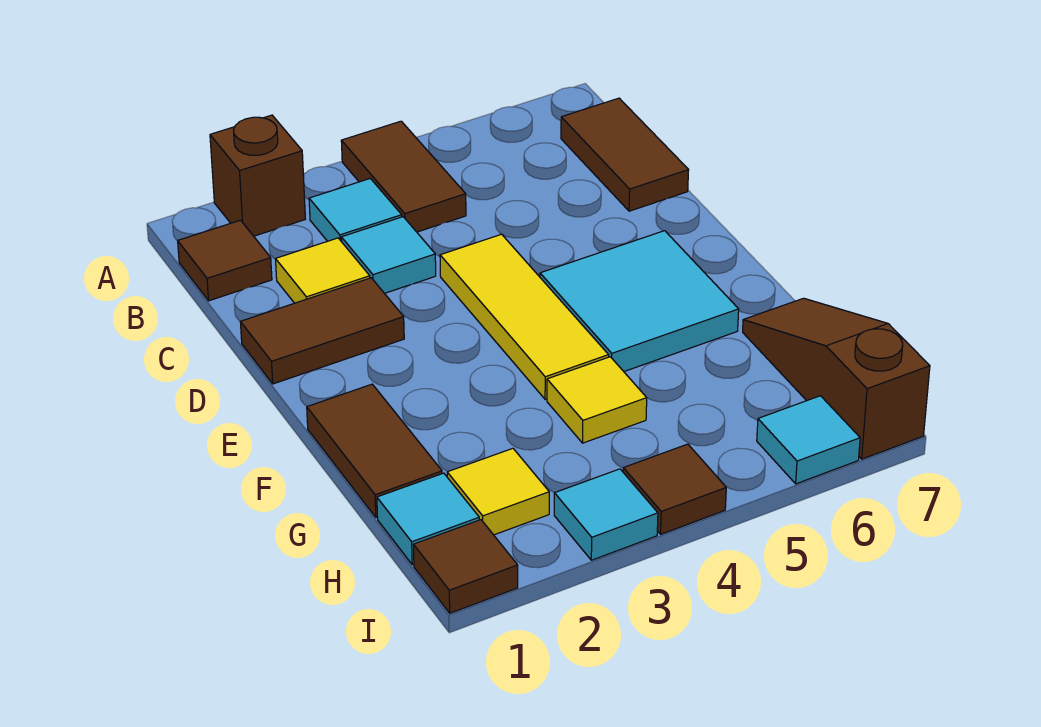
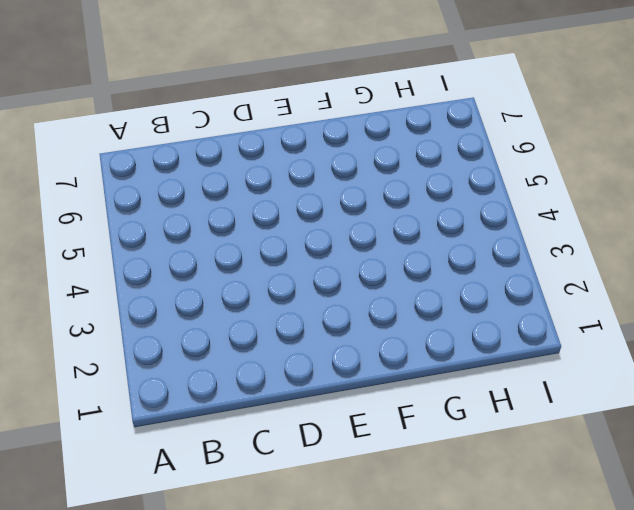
none -> brown 1x1 brick [210,115,305,236]
none -> brown 1x2 tile [341,121,466,232]
none -> brown 1x1 tile [178,220,272,301]

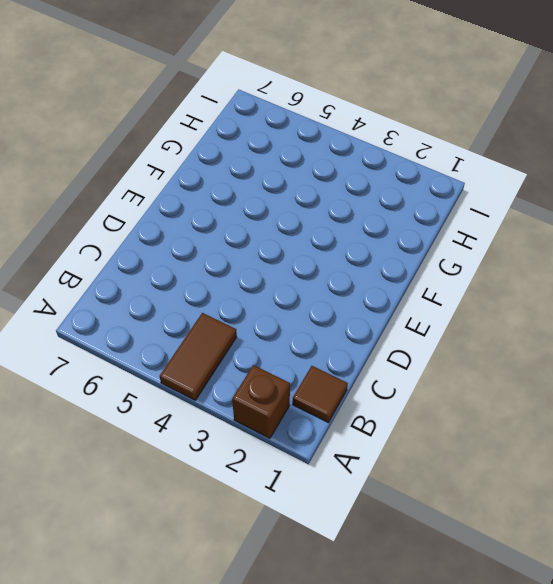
none -> cyan 1x1 tile [309,179,402,242]
none -> brown 1x2 tile [561,98,689,211]
none -> yellow 1x1 tile [276,238,370,303]

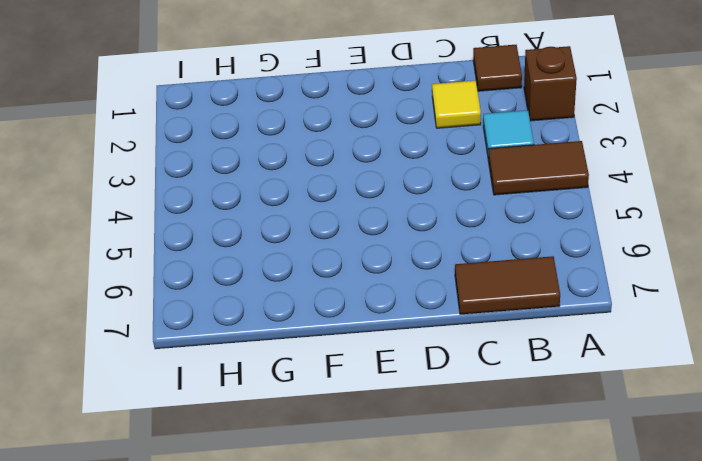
none -> cyan 1x1 tile [341,217,436,293]
none -> brown 1x2 tile [240,278,404,384]
none -> yellow 1x3 tile [440,234,609,399]

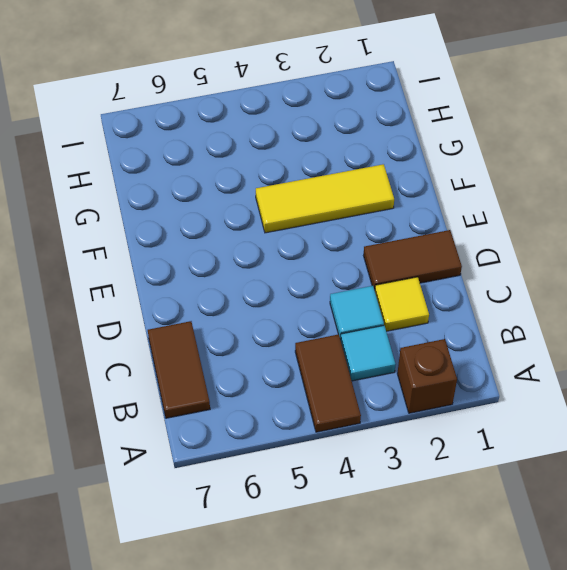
yellow 1x3 tile [256,164,394,233] -> yellow 1x3 tile turned to [440,234,609,399]
none -> brown 1x1 tile [178,220,272,301]
none -> cyan 2x2 tile [540,231,739,371]
none -> brown 1x2 tile [307,384,442,518]

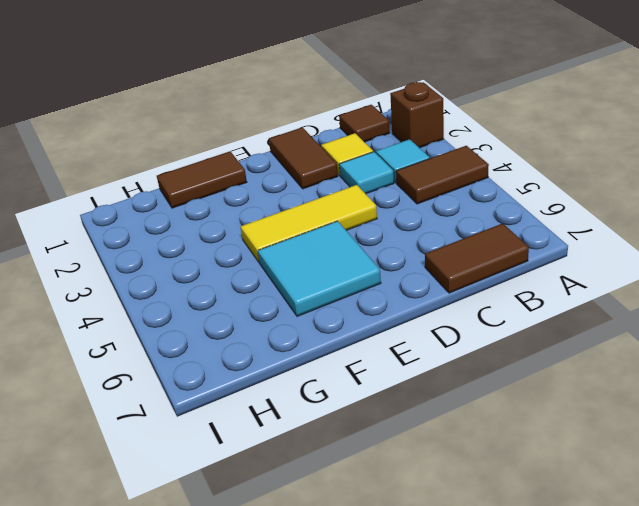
none -> yellow 1x1 tile [547,357,647,443]
none -> brown 1x3 slope [743,298,930,459]
none -> cyan 1x1 tile [377,473,479,565]

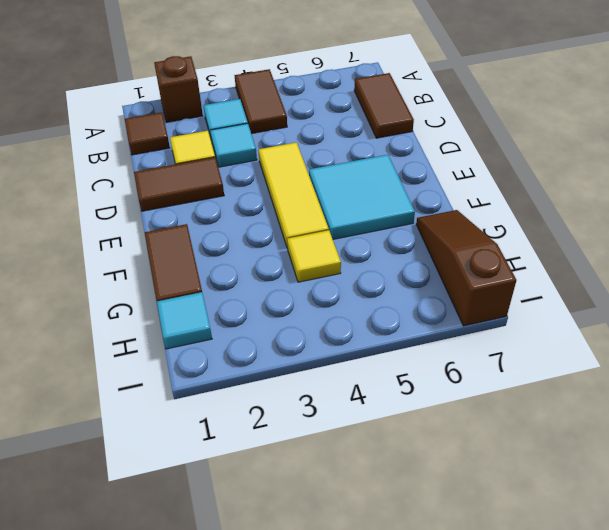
none -> yellow 1x1 tile [447,448,549,535]
none -> brown 1x1 tile [413,520,518,613]
none -> cyan 1x1 tile [554,469,658,560]

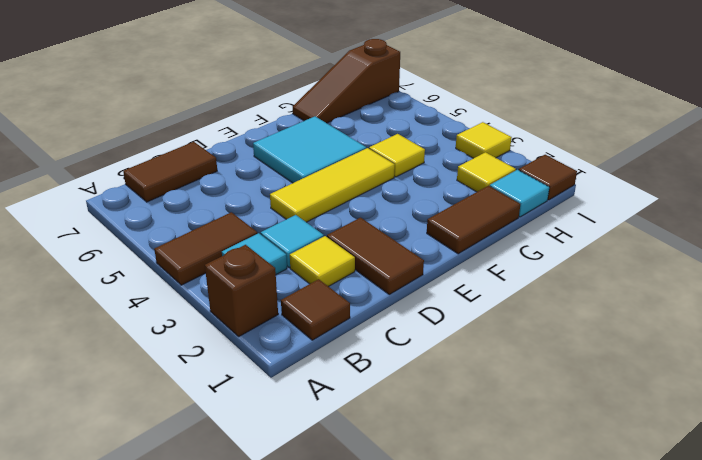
yellow 1x1 tile [456,122,512,158] -> cyan 1x1 tile [554,469,658,560]
none -> brown 1x1 tile [623,444,726,534]
none -> cyan 1x1 tile [757,396,860,484]

